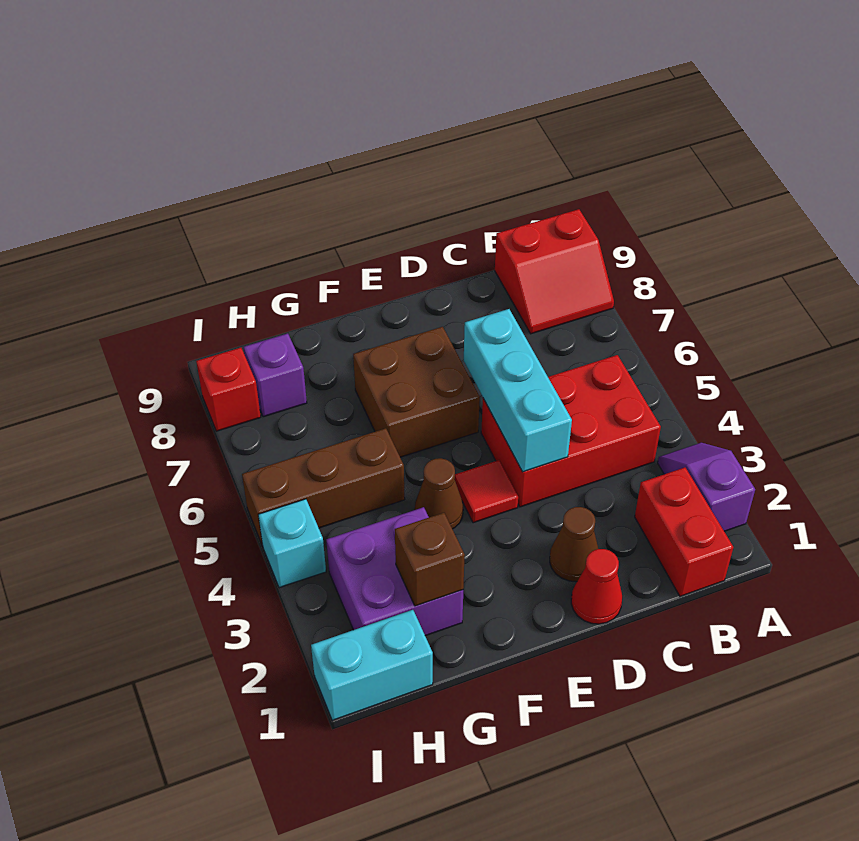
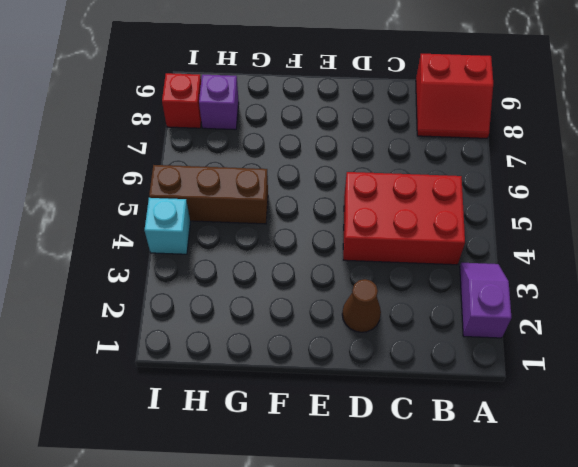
none -> red 1x2 brick [635,468,733,596]
none -> red 1x1 cone [571,549,622,624]
none -> red 1x1 tile [455,460,518,523]

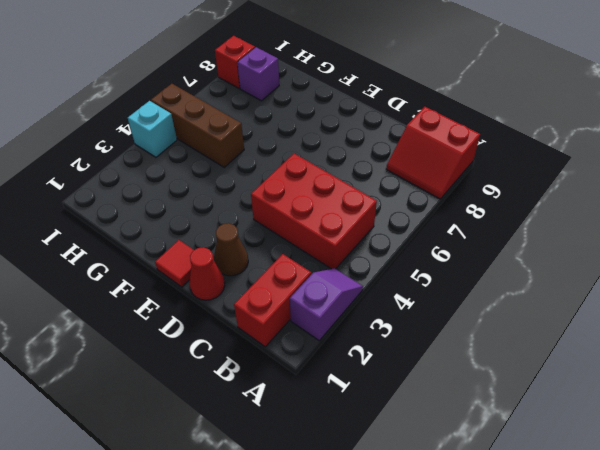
red 1x1 tile [155,240,194,287] -> red 1x1 tile moved to [455,460,518,523]
none -> brown 2x2 brick [353,327,480,457]
none -> brown 1x1 cone [415,458,463,529]
none -> purple 2x2 brick [326,507,463,636]

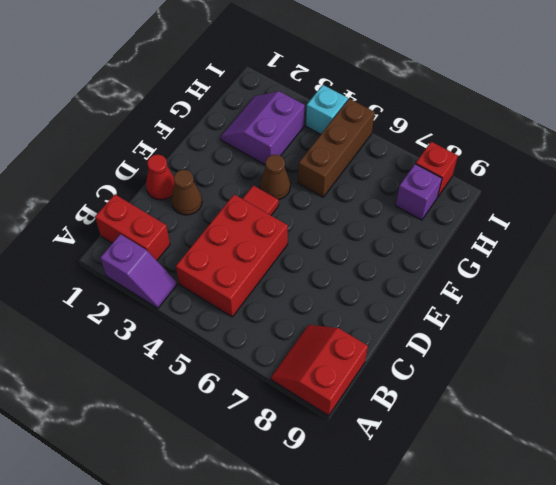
purple 2x2 slope [221,91,305,165] -> purple 2x2 brick [326,507,463,636]
none -> brown 2x2 brick [353,327,480,457]
none -> cyan 1x2 brick [311,610,433,720]
none -> cyan 1x3 brick [464,309,572,472]

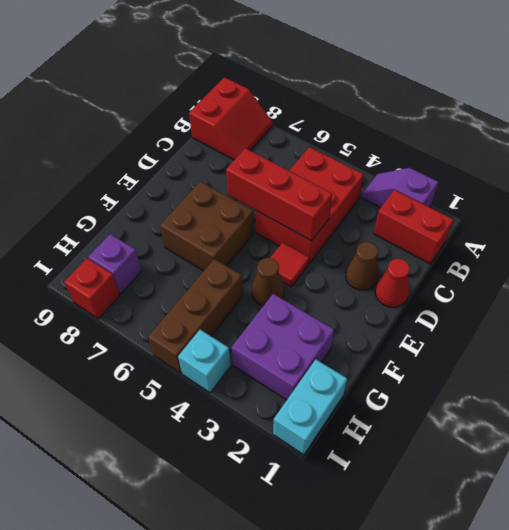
red 1x3 brick [226,148,332,241] -> cyan 1x3 brick [464,309,572,472]
none -> brown 1x1 brick [395,513,465,606]

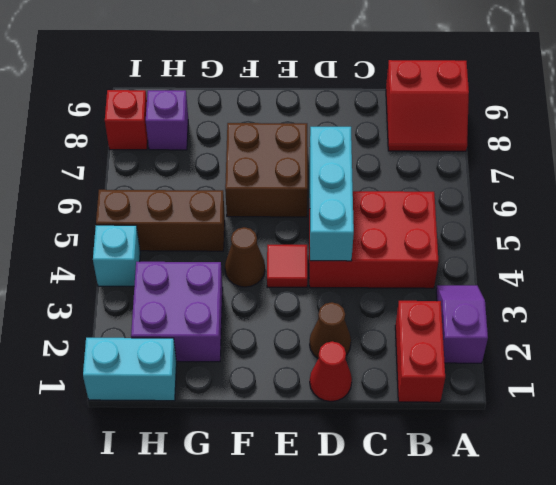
none -> brown 1x1 brick [395,513,465,606]

